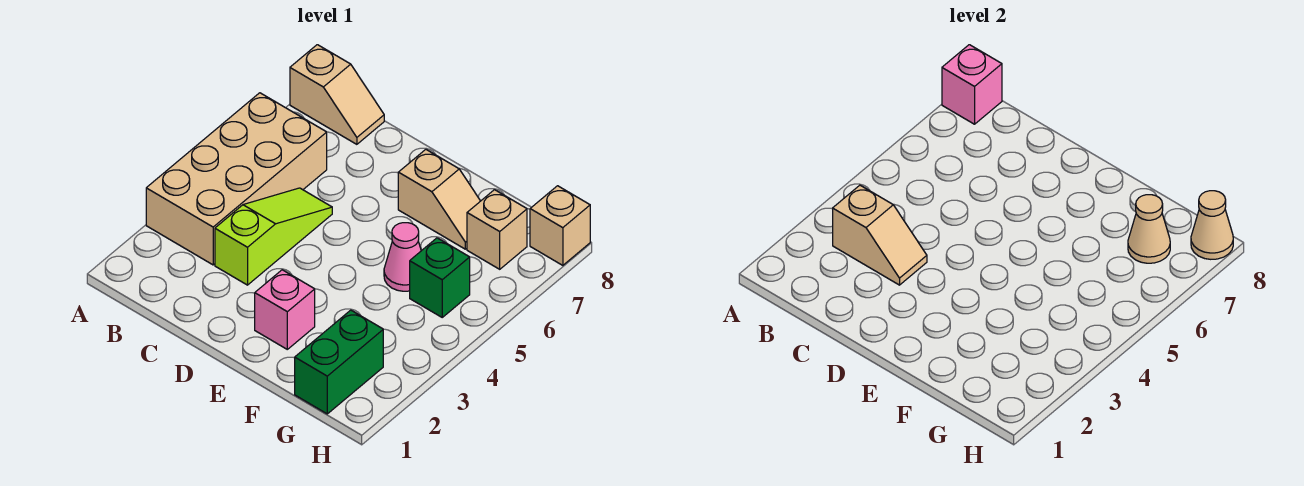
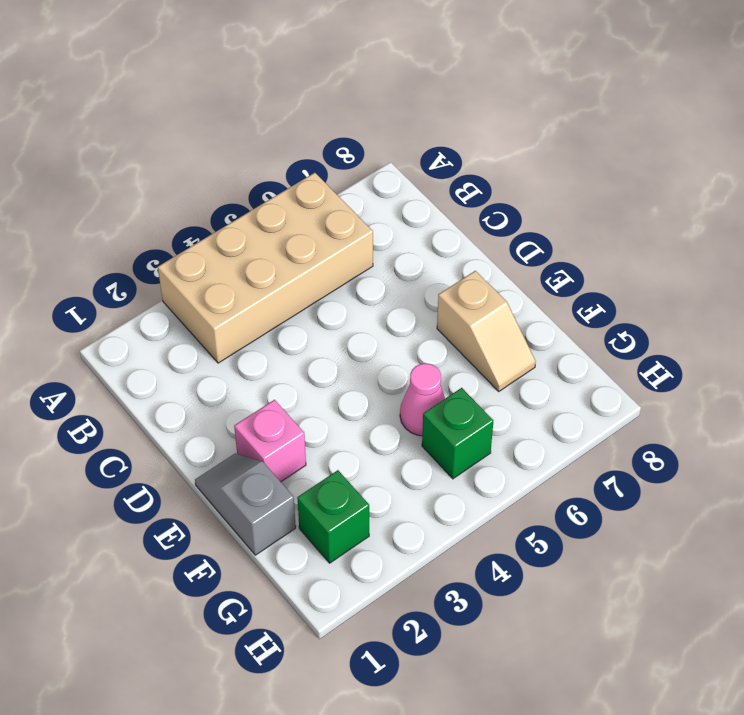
grey 1x2 slope [195,454,296,555] -> none
green 1x1 brick [297,470,369,563] -> green 1x2 brick [295,310,383,414]
none -> tan 1x2 slope [290,45,384,144]
none -> lime 1x3 slope [215,188,332,285]
none -> tan 1x1 brick [467,190,527,269]

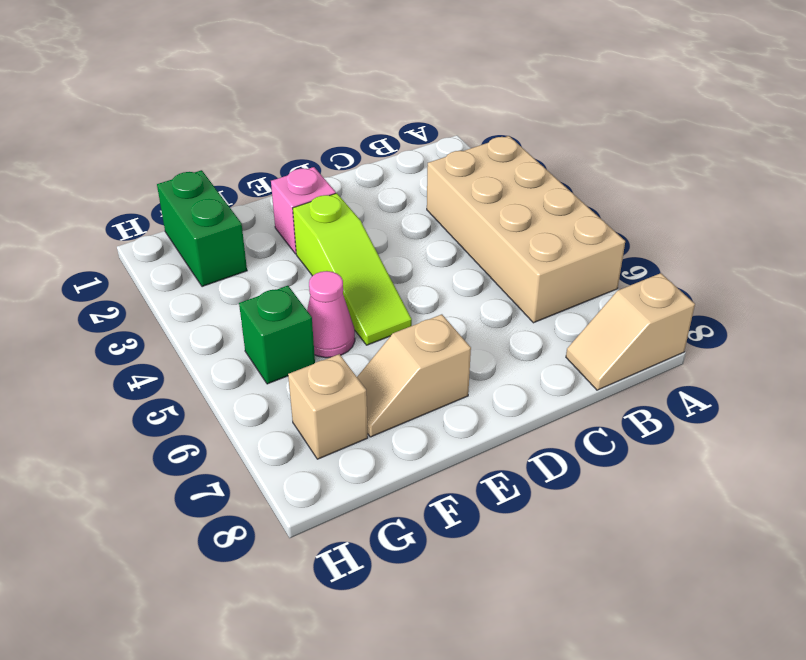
lime 1x3 slope [293,193,412,345] -> lime 1x3 slope moved to [215,188,332,285]
none -> tan 1x1 brick [530,186,590,265]
none -> pink 1x1 brick [942,45,1002,124]
none -> tan 1x2 slope [833,185,927,285]

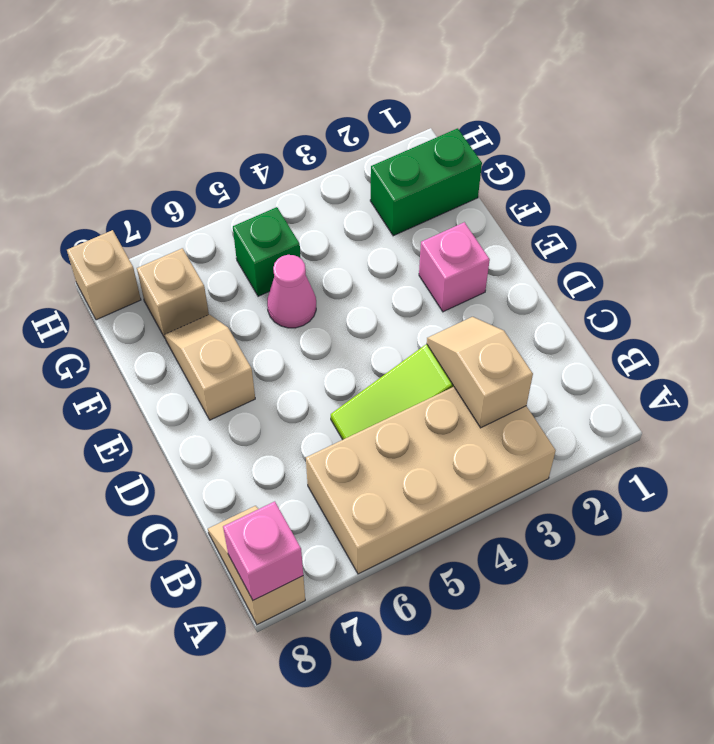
none -> tan 1x1 cone [1128,195,1170,263]
none -> tan 1x1 cone [1191,191,1233,259]

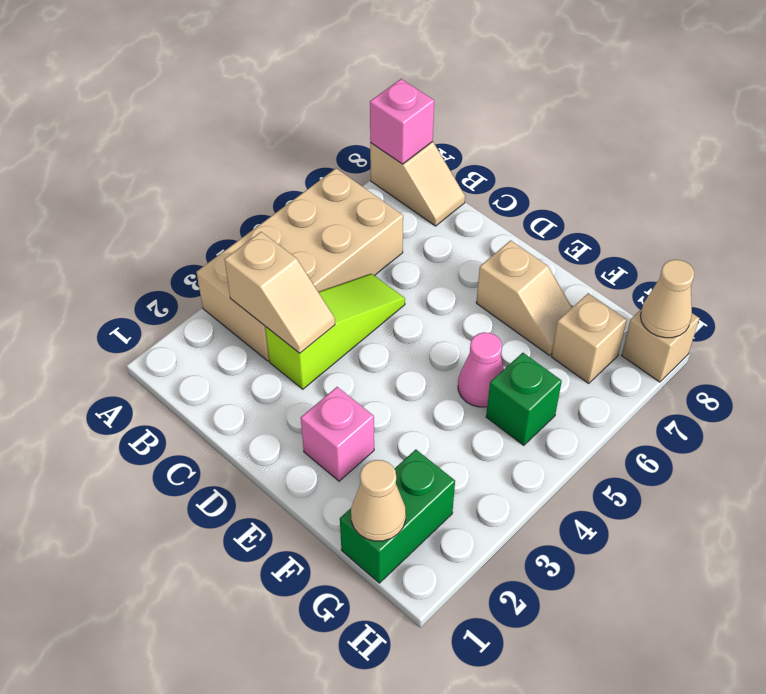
tan 1x1 cone [351,460,406,541] -> tan 1x1 cone moved to [1128,195,1170,263]

